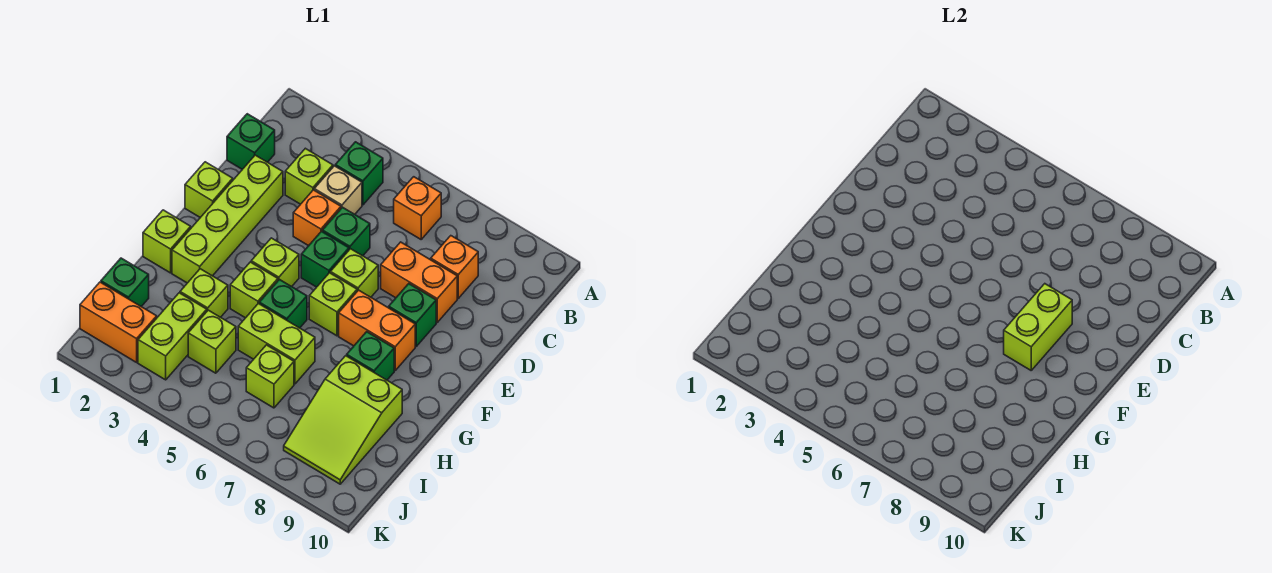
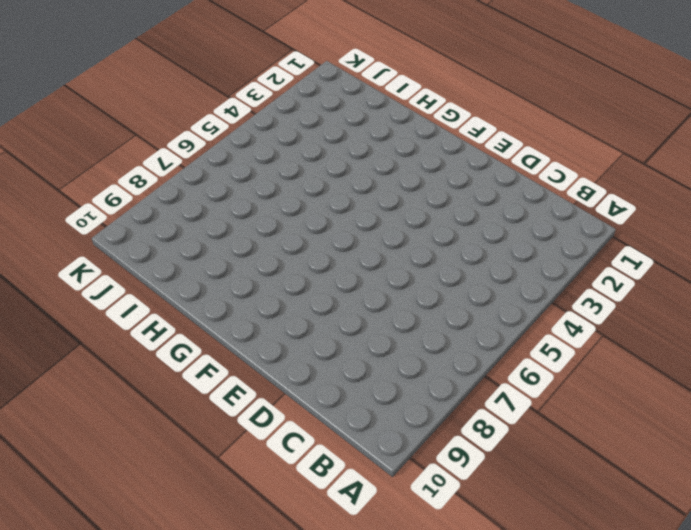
none -> green 1x1 brick [335,142,383,205]
none -> orange 1x1 brick [394,177,441,239]
none -> green 1x1 brick [227,114,275,169]
none -> lime 1x1 brick [285,148,333,204]

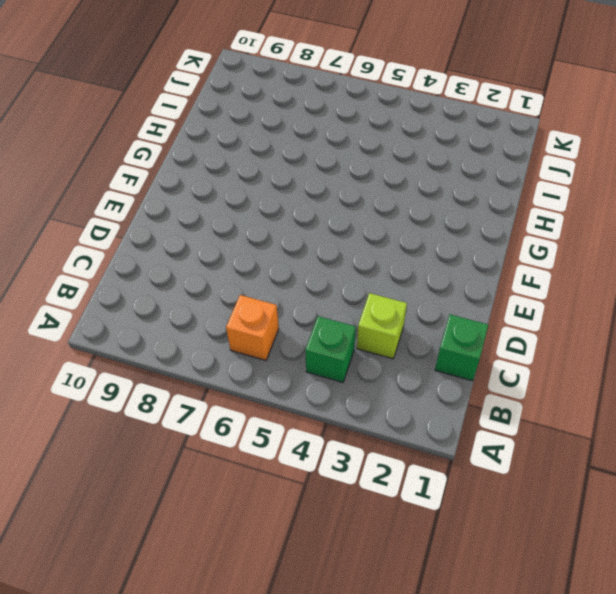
none -> tan 1x1 brick [314,166,362,214]
none -> orange 1x1 brick [431,236,478,298]
none -> lime 1x4 brick [172,155,283,283]
none -> orange 1x1 brick [293,190,341,246]

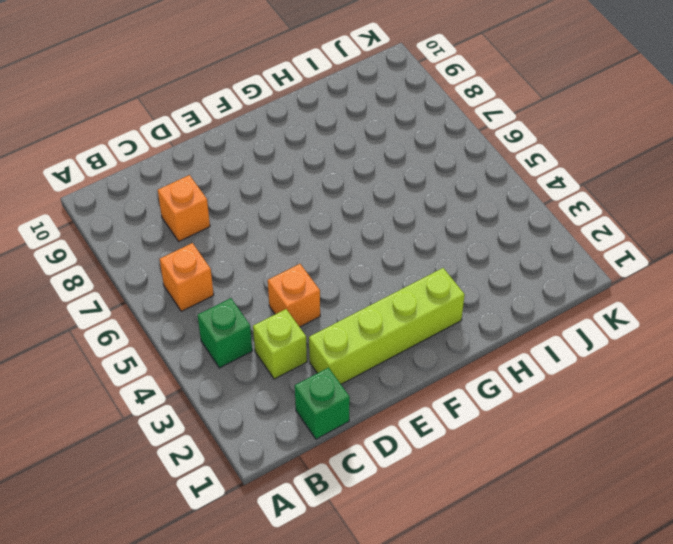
none -> tan 1x1 brick [314,166,362,214]
none -> green 1x1 brick [322,207,370,256]
none -> orange 1x2 brick [381,242,457,322]
none -> lime 1x1 brick [185,162,233,218]

